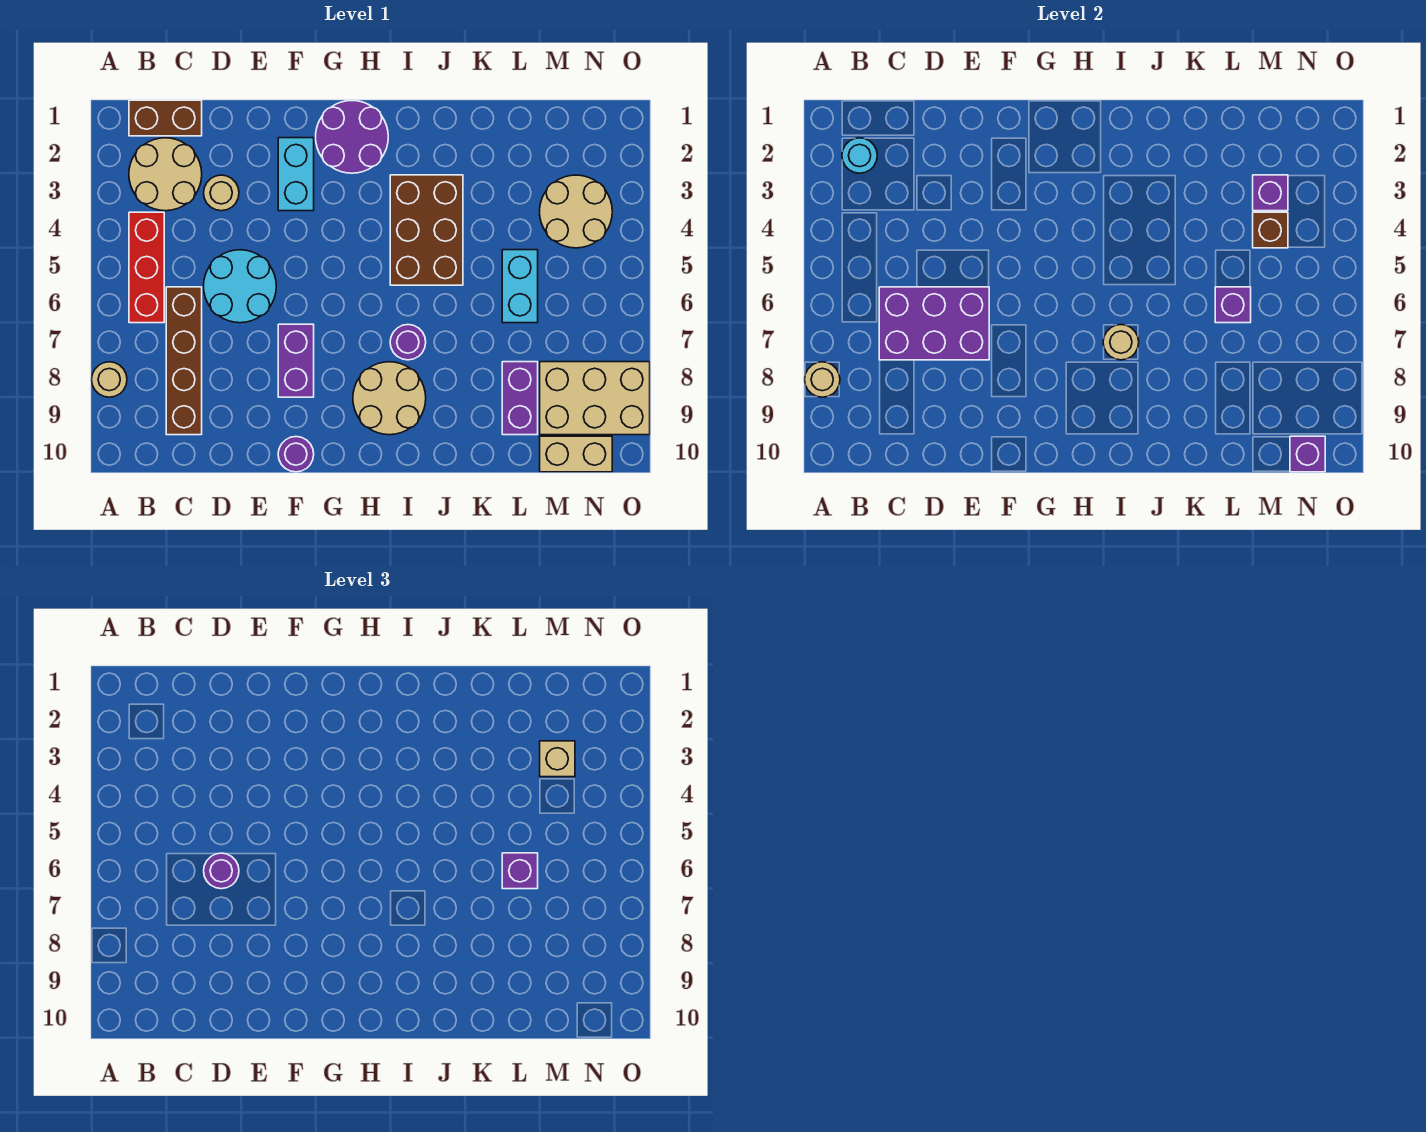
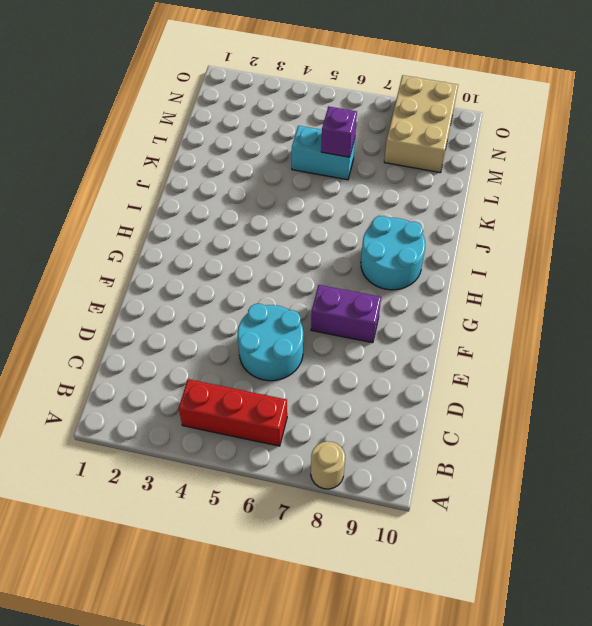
cyan 2x2 round brick [361,216,425,290] -> tan 2x2 round brick [353,362,426,435]
none -> brown 1x2 brick [129,100,202,136]
none -> tan 2x2 round brick [129,138,202,211]
none -> brown 1x4 brick [166,287,202,435]
none -> tan 1x1 round brick [204,175,239,211]

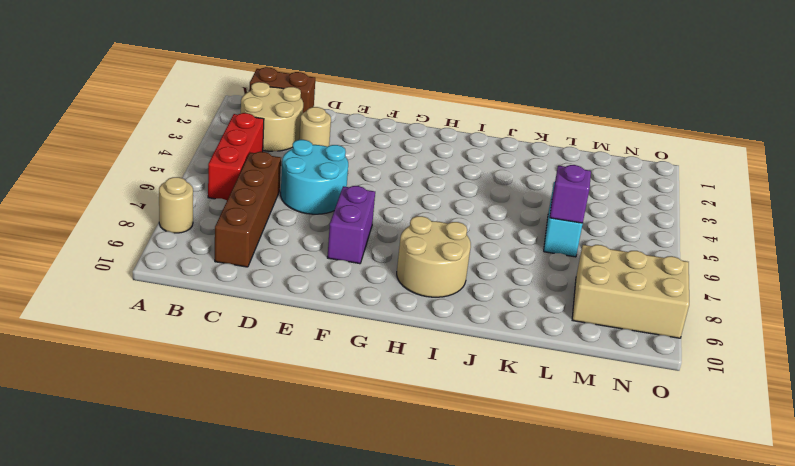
none -> cyan 1x2 brick [278,138,314,211]
none -> purple 1x1 round brick [278,437,314,472]
none -> purple 2x2 round brick [316,101,388,173]
none -> brown 2x3 brick [390,175,463,285]

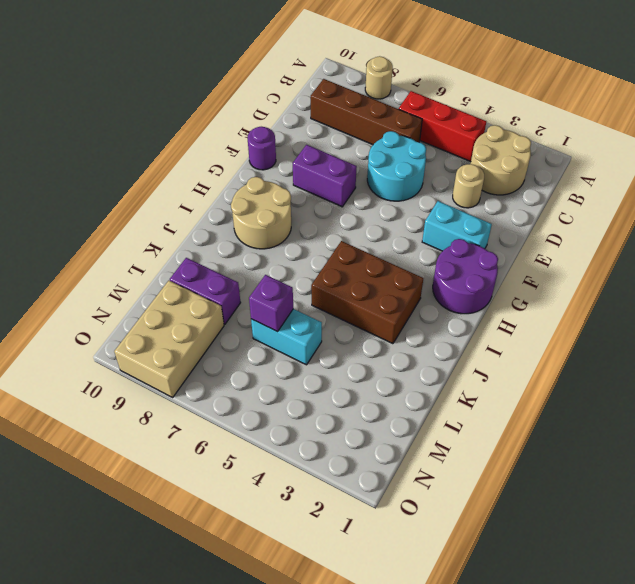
none -> brown 1x2 brick [129,100,202,136]
none -> purple 1x1 round brick [390,325,426,360]
none -> tan 2x2 round brick [540,175,612,248]
none -> tan 1x2 brick [540,436,612,472]

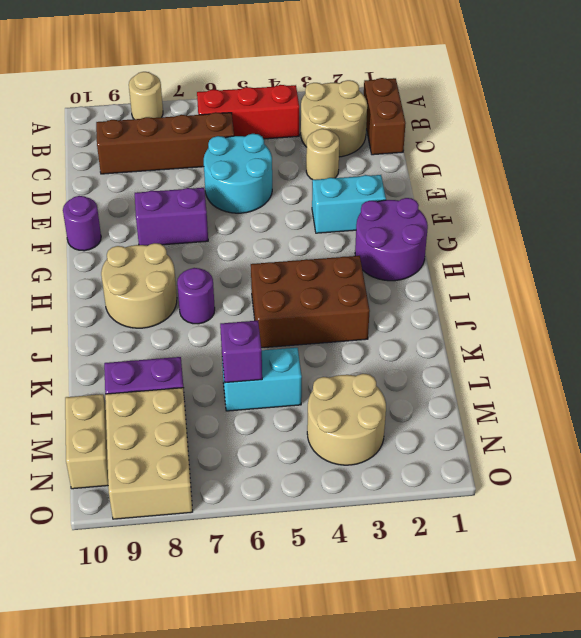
none -> tan 1x1 round brick [805,362,840,397]
none -> cyan 1x1 round brick [842,138,877,173]
none -> purple 2x3 brick [879,287,989,360]
none -> tan 1x1 round brick [1103,325,1139,360]

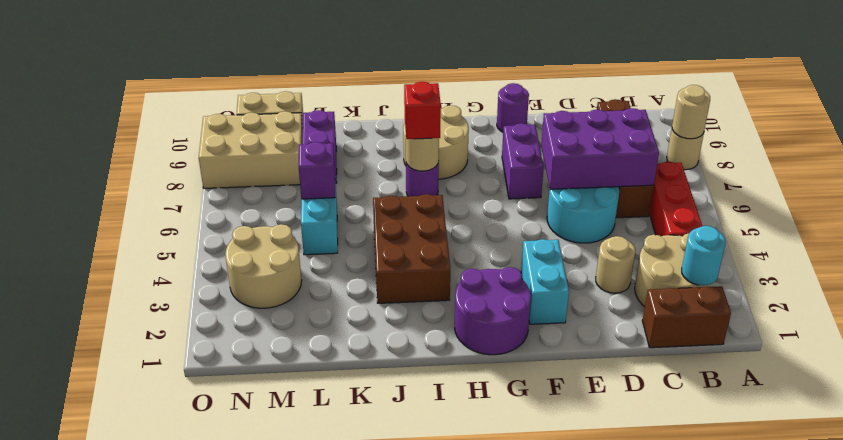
red 1x1 brick [404,82,441,139] -> none
none -> purple 1x1 brick [1253,175,1288,211]
none -> brown 1x1 brick [1253,212,1288,248]
none -> purple 1x1 brick [1290,436,1325,472]
none -> purple 1x1 round brick [204,853,239,889]

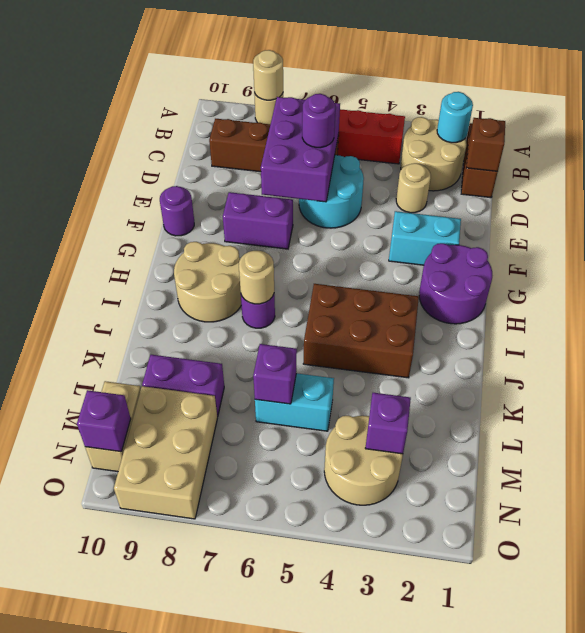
brown 1x1 brick [466,118,505,172] -> brown 1x1 brick moved to [1253,212,1288,248]
none -> purple 1x1 brick [502,853,538,889]
none -> tan 1x1 brick [540,741,575,777]

